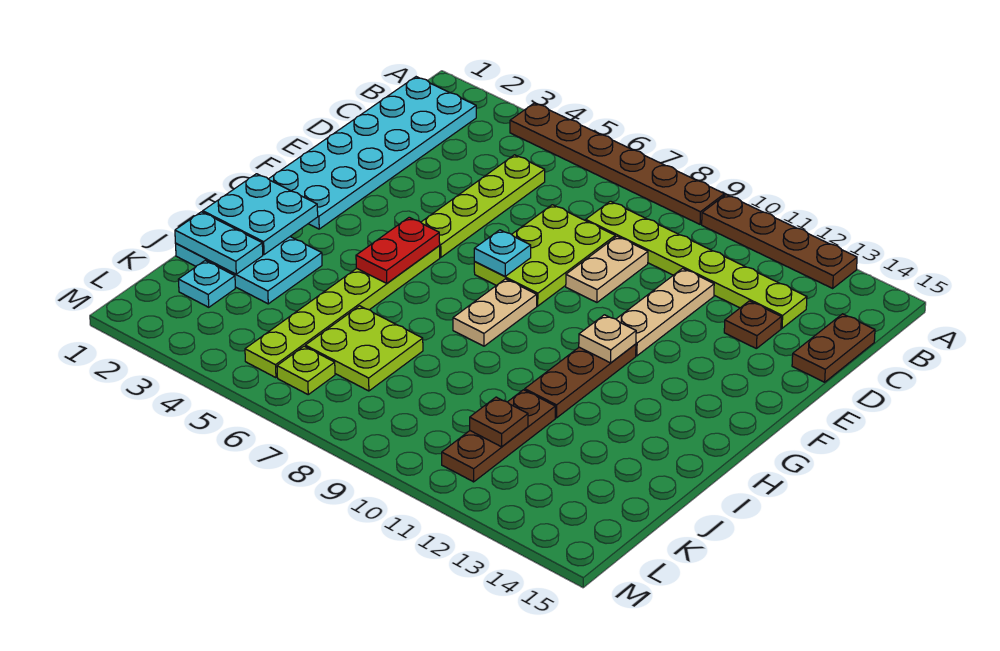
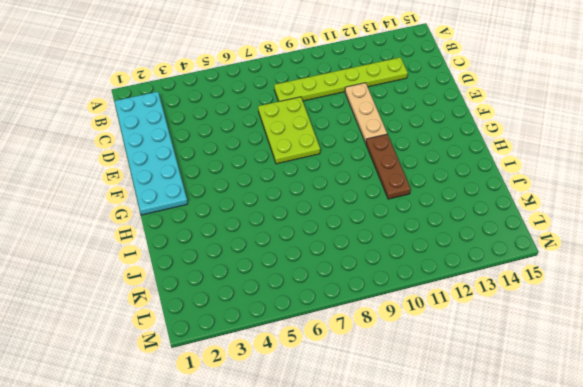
none -> brown 1x6 plate [510,103,724,224]
none -> brown 1x4 plate [702,195,857,288]
none -> lime 1x4 plate [421,155,545,257]

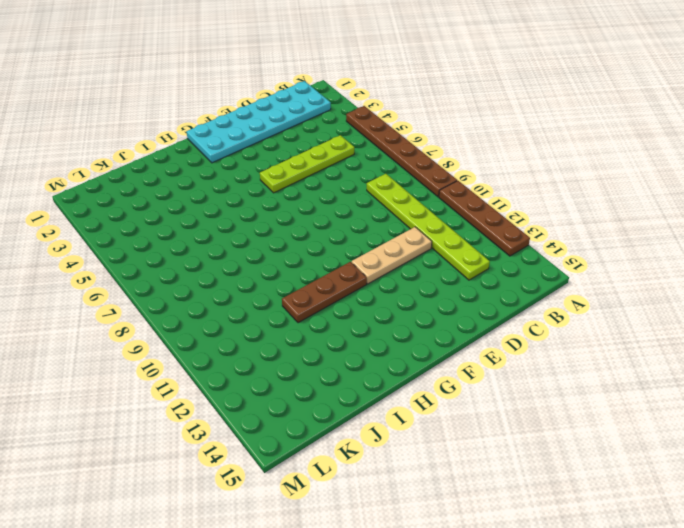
none -> brown 1x2 plate [792,314,875,382]
none -> lime 2x3 plate [474,205,615,306]
none -> tan 1x2 plate [566,236,648,302]

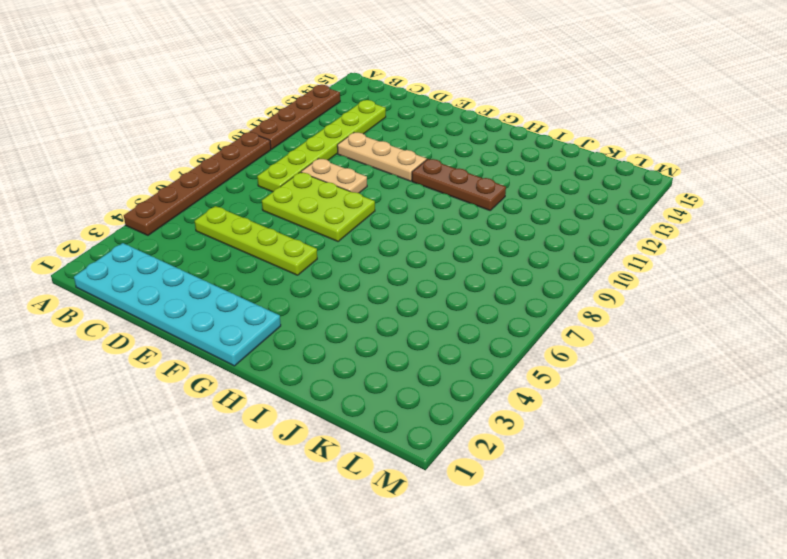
none -> brown 1x2 plate [792,314,875,382]
none -> brown 1x1 plate [724,301,781,348]
none -> lime 1x6 plate [245,246,440,378]

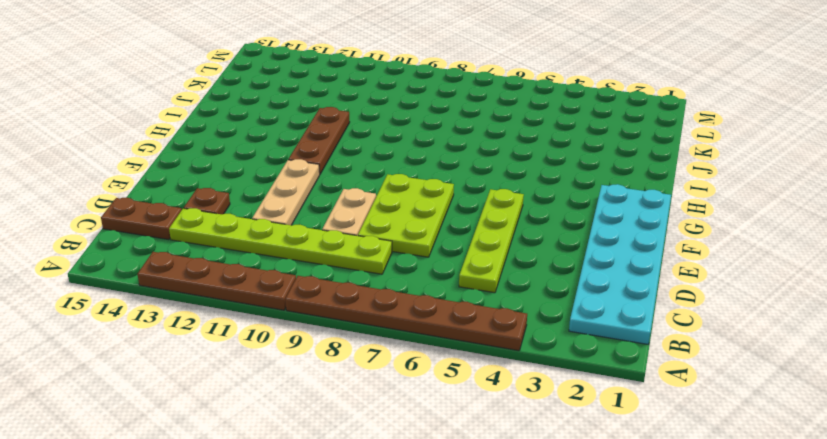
brown 1x2 plate [101,198,182,240] -> brown 1x2 plate turned to [792,314,875,382]
none -> lime 1x6 plate [245,246,440,378]
none -> tan 1x2 plate [453,279,537,346]
none -> cyan 2x3 plate [176,237,322,304]

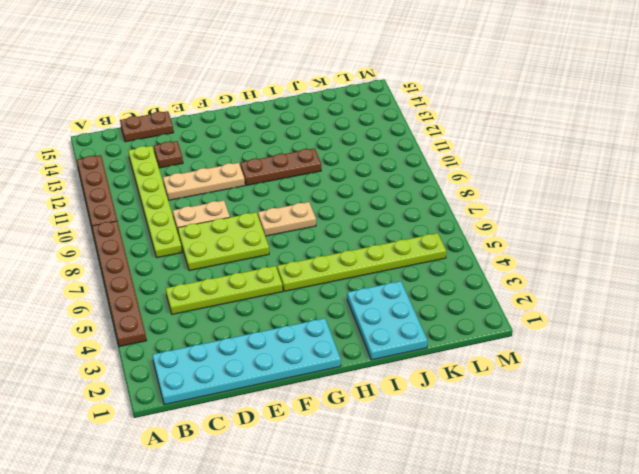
none -> lime 2x2 plate [305,306,423,391]
none -> brown 1x3 plate [442,390,555,482]
none -> cyan 1x1 plate [178,260,235,307]

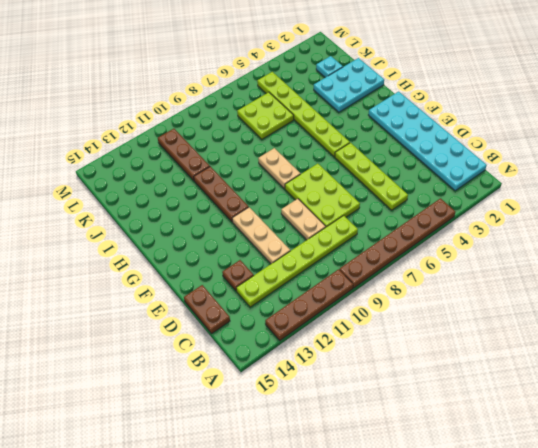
none -> lime 1x1 plate [277,346,335,394]
none -> cyan 1x1 plate [474,230,531,276]
none -> red 1x2 plate [356,217,440,283]

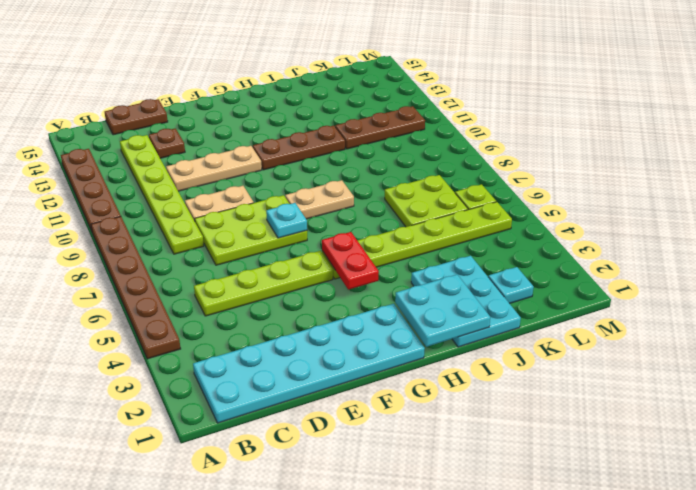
red 1x2 plate [322,232,379,290] -> red 1x2 plate turned to [356,217,440,283]
none -> tan 1x1 plate [579,315,636,363]
none -> cyan 1x2 plate [175,212,263,274]
none -> brown 1x1 plate [470,397,528,447]

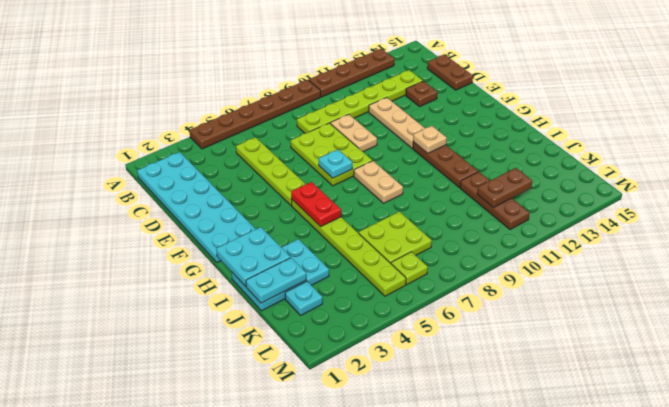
brown 1x2 plate [477,168,532,208] -> brown 1x1 plate [470,397,528,447]

